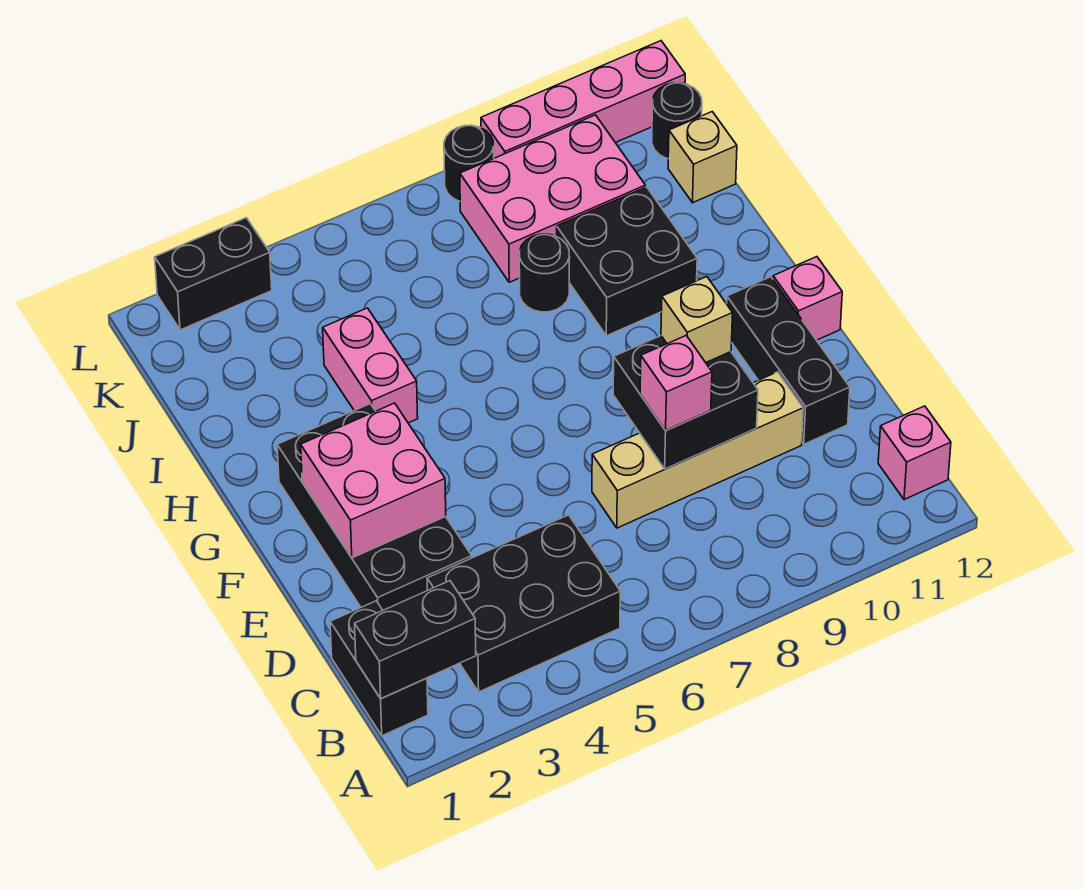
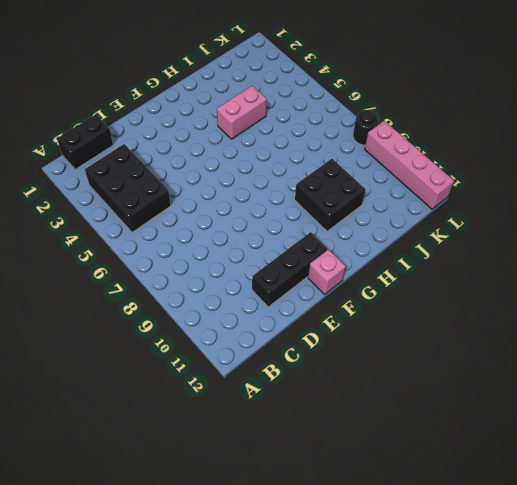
none -> pink 1x1 brick [878,406,951,500]
none -> black 2x4 brick [277,404,472,610]
none -> tan 1x4 brick [592,372,803,528]

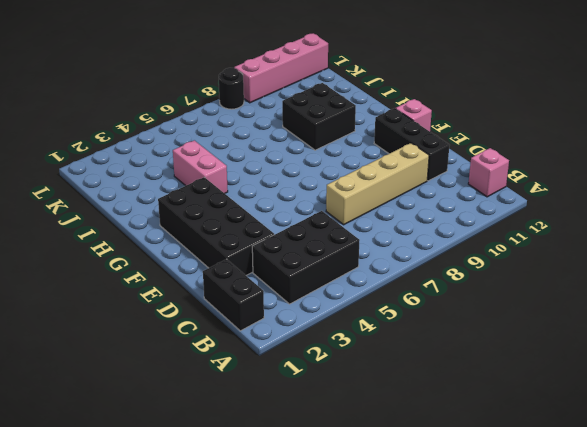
none -> black 1x1 round brick [519,234,570,312]
none -> pink 2x3 brick [460,115,645,282]
none -> tan 1x1 brick [668,112,737,203]

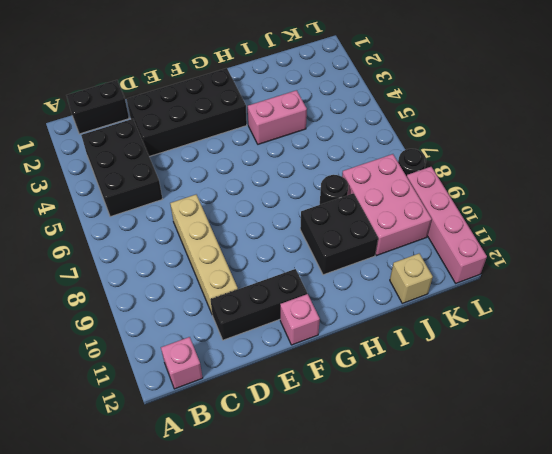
none -> black 1x1 round brick [652,83,702,159]
none -> black 1x2 brick [155,218,272,330]
none -> black 1x2 brick [355,581,476,699]

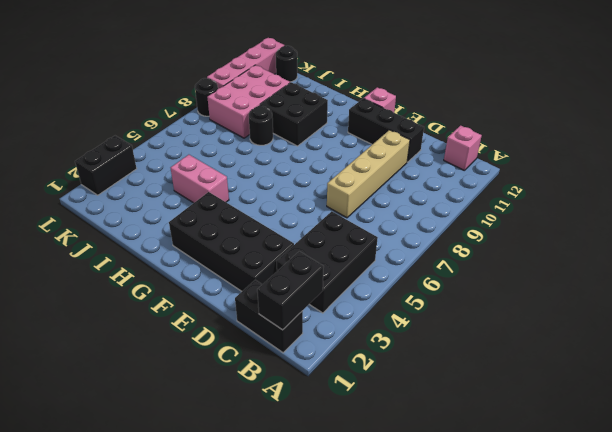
none -> tan 1x1 brick [668,112,737,203]
none -> black 2x2 brick [613,336,758,469]
none -> pink 2x2 brick [301,403,446,558]

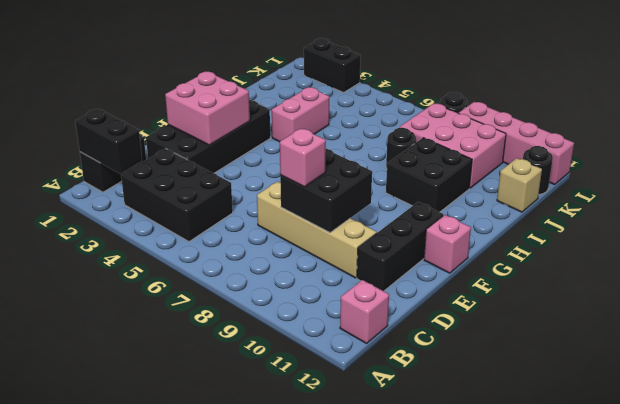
none -> tan 1x1 brick [661,277,733,363]

